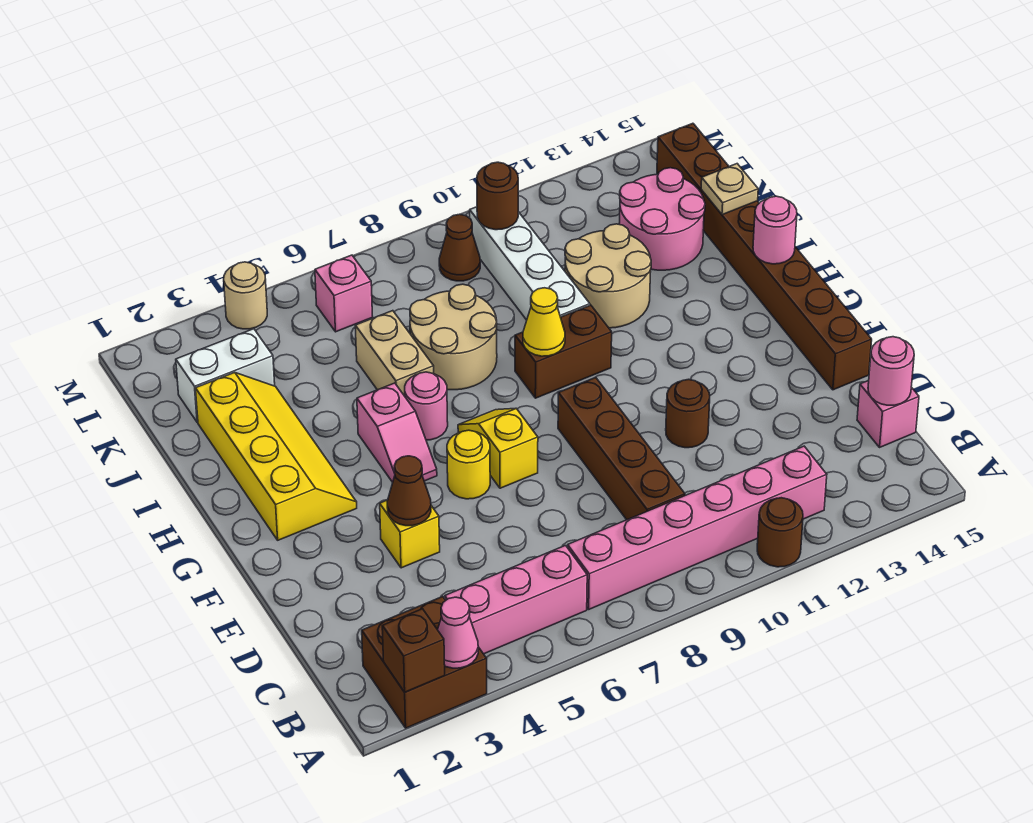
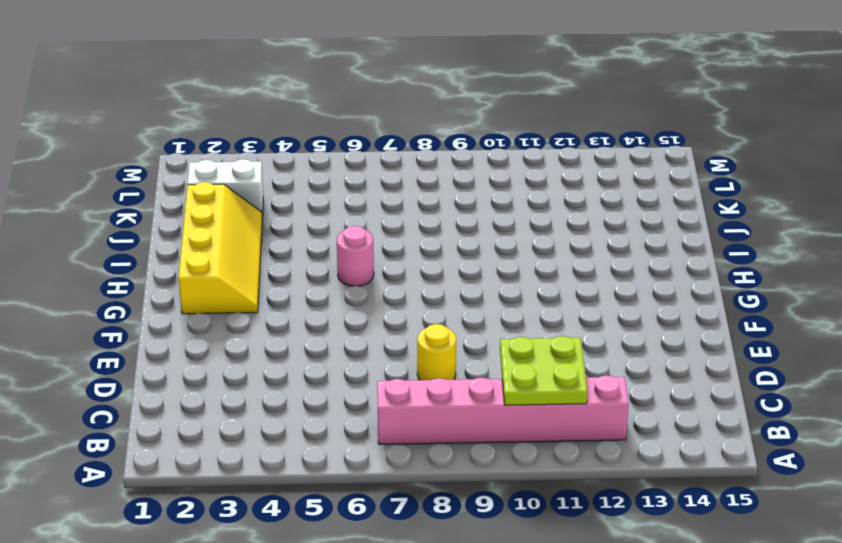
lime 2x2 plate [500,336,587,405] -> none
yellow 1x1 round brick [417,324,456,380] -> yellow 1x1 round brick moved to [447,430,490,499]
none -> brown 2x2 brick [362,597,487,728]
none -> brown 1x1 round brick [757,498,803,567]
none -> pink 1x3 brick [445,546,587,654]
none -> brown 1x4 brick [558,377,685,520]

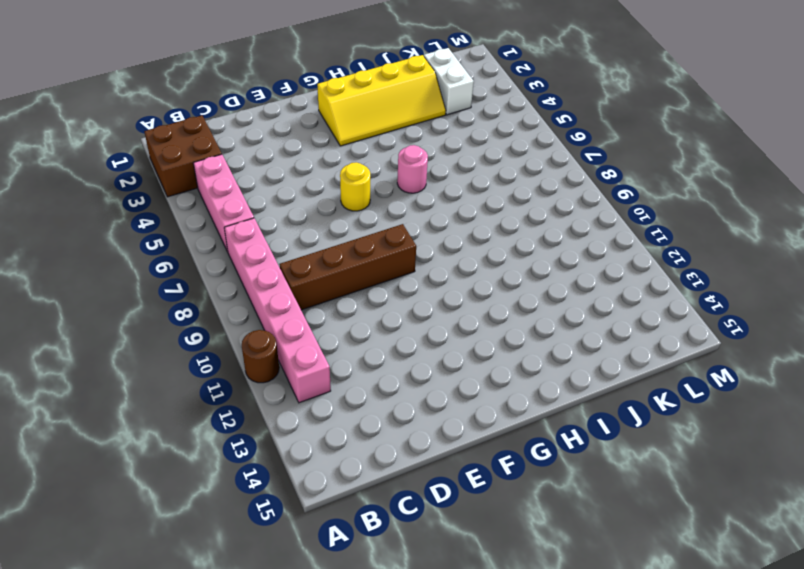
none -> pink 1x1 brick [857,380,919,447]
none -> yellow 1x1 brick [380,500,440,568]
none -> brown 1x1 round brick [666,379,710,448]
none -> brown 1x8 brick [657,123,872,390]

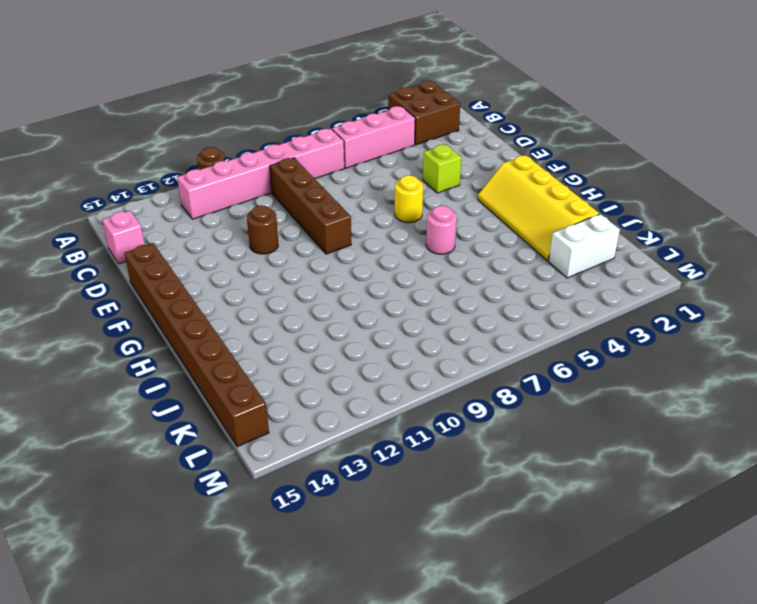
lime 1x1 brick [423,144,461,193] -> yellow 1x1 brick [380,500,440,568]
none -> yellow 1x2 slope [458,408,538,488]
none -> pink 1x2 slope [357,383,437,482]
none -> brown 1x2 brick [515,305,612,398]
none -> tan 1x2 brick [355,311,434,396]

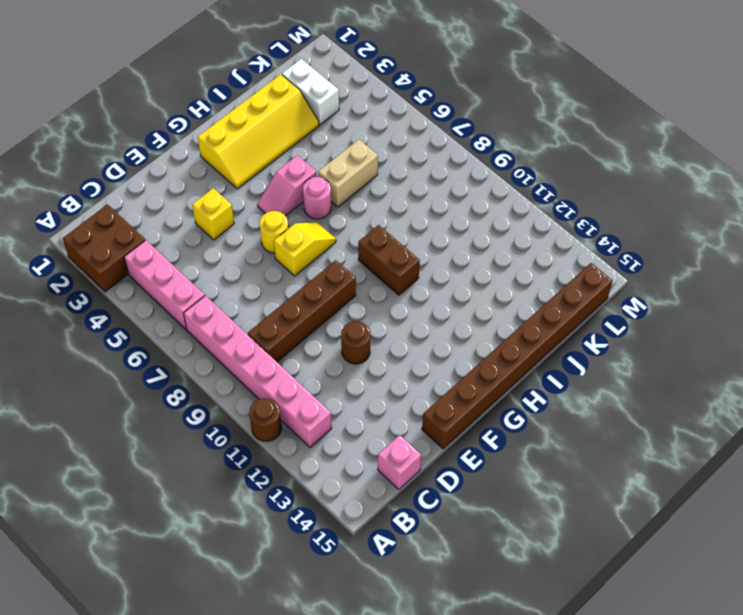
none -> tan 2x2 round brick [410,284,497,390]
none -> white 1x4 brick [470,207,590,320]
none -> tan 2x2 round brick [565,224,651,328]
none -> pink 2x2 round brick [619,168,705,270]

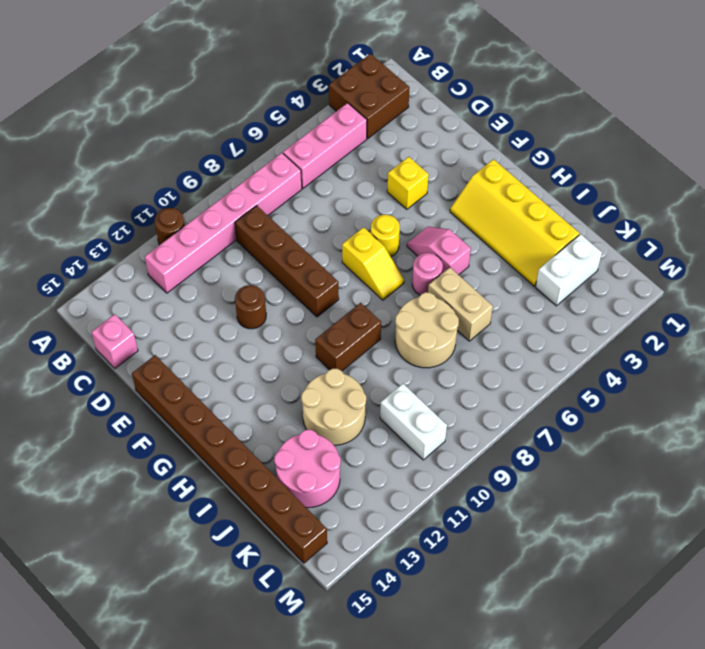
white 1x2 brick [380,384,447,460] -> white 1x4 brick [470,207,590,320]
none -> pink 1x1 brick [315,255,373,332]
none -> brown 1x1 cone [439,214,480,281]
none -> tan 1x1 round brick [224,262,267,329]
none -> brown 1x1 brick [382,609,445,692]

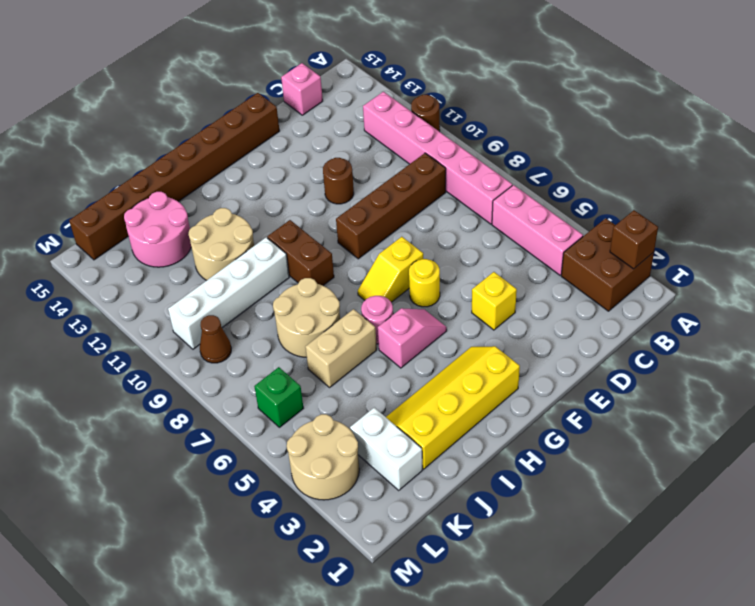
tan 2x2 round brick [287,414,359,500] -> tan 1x1 round brick [224,262,267,329]
green 1x1 brick [254,367,304,427] -> pink 1x1 brick [315,255,373,332]
none -> pink 1x1 cone [438,597,478,668]
none -> pink 1x1 round brick [868,337,914,405]
none -> brown 1x1 cone [387,456,431,526]
none -> yellow 1x1 cone [523,288,565,356]

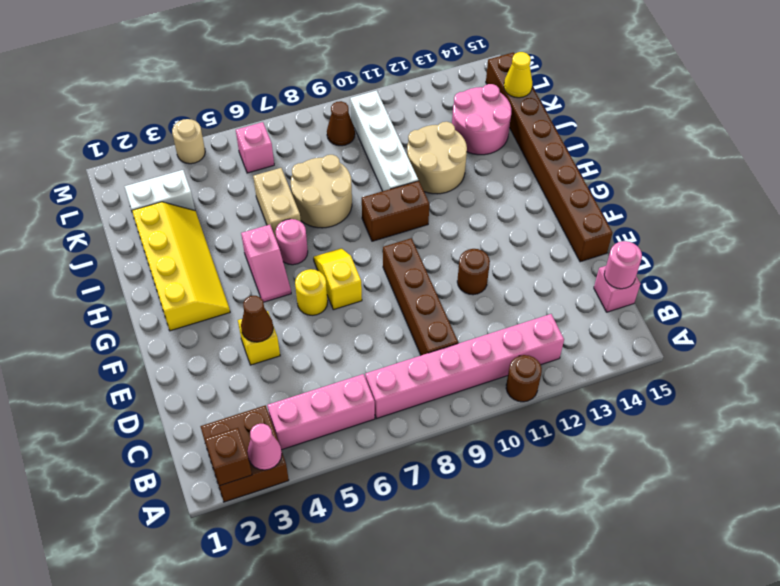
yellow 1x1 cone [504,52,532,98] -> yellow 1x1 cone moved to [523,288,565,356]
none -> pink 1x1 round brick [753,196,797,264]
none -> tan 1x1 plate [701,164,758,215]
none -> brown 1x1 round brick [477,162,518,230]

